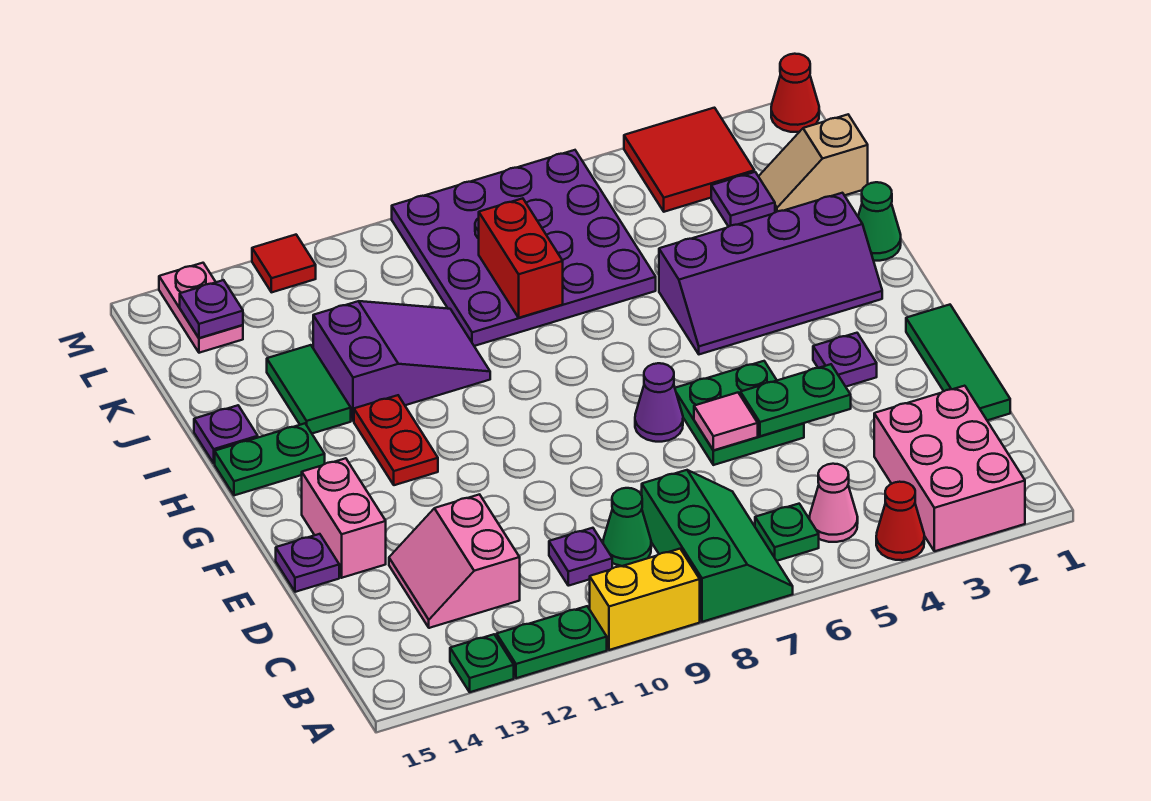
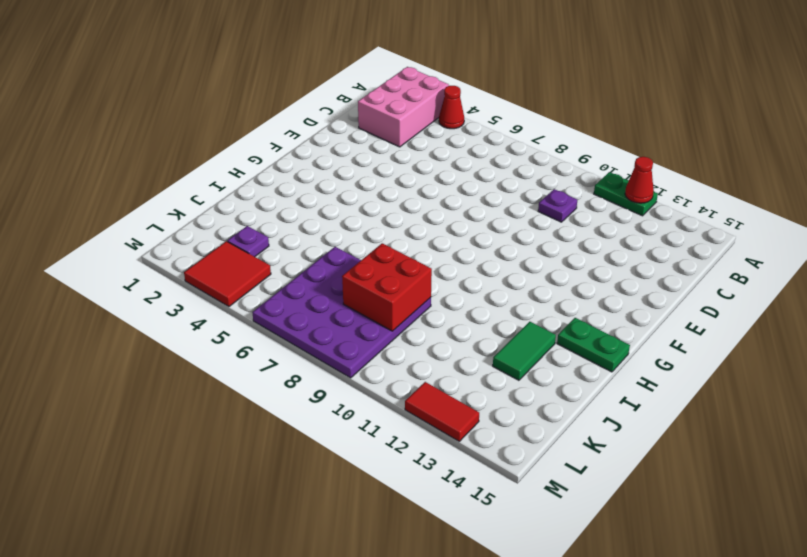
red 1x1 cone [625,157,654,203] -> red 1x1 cone moved to [771,54,819,132]
red 2x2 brick [342,243,432,331] -> red 1x2 brick [479,198,563,318]
red 1x2 tile [405,382,479,441] -> red 1x1 tile [252,235,316,292]
none -> green 2x3 slope [642,470,793,622]
none -> yellow 1x2 brick [590,549,700,650]
none -> green 1x1 plate [450,634,514,692]
none -> pink 1x1 cone [810,464,858,542]

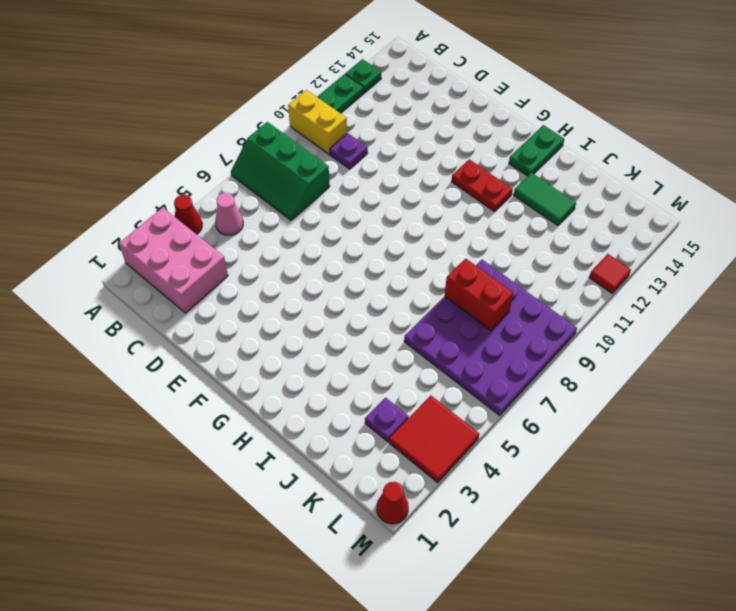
yellow 1x2 brick [288,90,347,154] -> yellow 1x2 brick turned to [590,549,700,650]
none -> green 1x1 plate [755,504,819,561]
none -> green 1x1 cone [603,488,651,566]
none -> pink 2x2 slope [389,494,520,628]
none -> green 1x3 tile [906,305,1010,420]

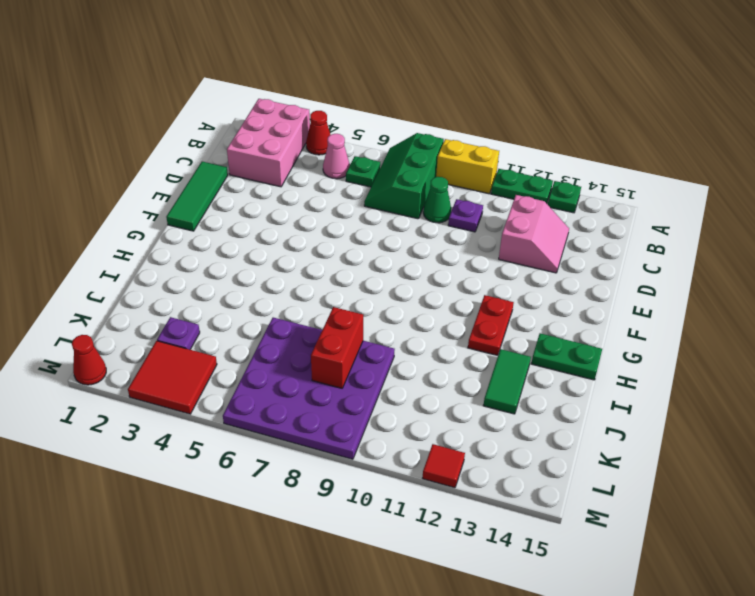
none -> green 2x2 plate [675,361,804,465]
none -> pink 1x2 brick [302,458,386,578]
none -> purple 1x1 plate [276,534,339,592]
none -> purple 1x1 plate [813,333,877,387]

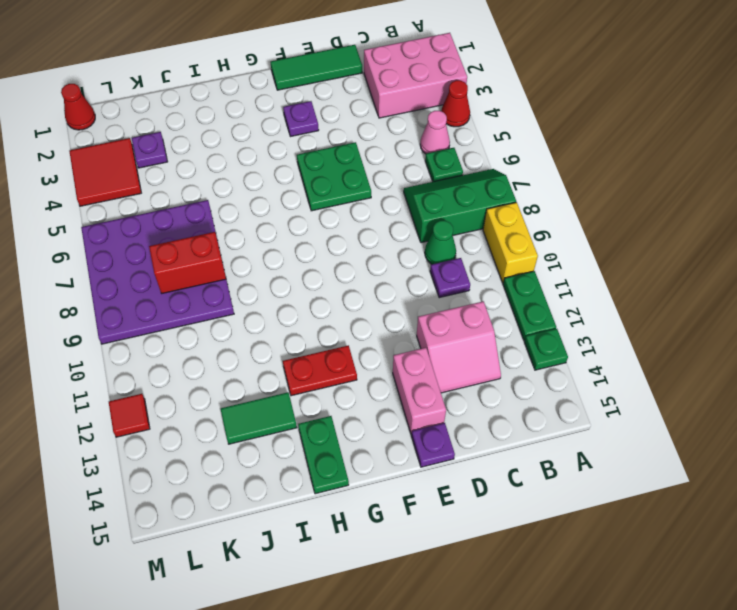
pink 1x2 brick [393,348,446,434] -> pink 1x2 brick turned to [302,458,386,578]
none -> purple 1x1 cone [635,363,683,442]
none -> purple 2x4 slope [659,193,882,354]
none -> green 1x1 cone [858,182,901,261]
none -> purple 2x3 slope [313,301,490,421]

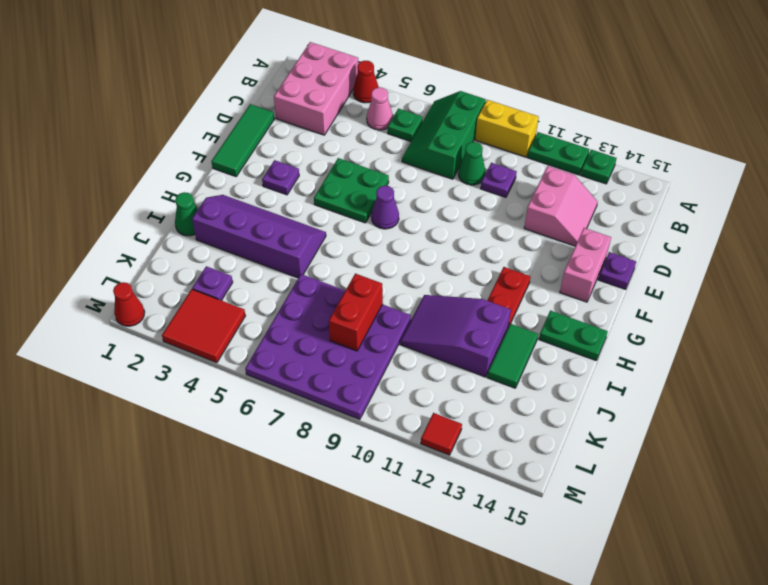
none -> purple 1x1 plate [194,405,258,463]
none -> tan 1x2 slope [758,115,868,212]
none -> pink 1x2 plate [159,263,243,353]
none -> green 1x2 plate [741,364,851,436]

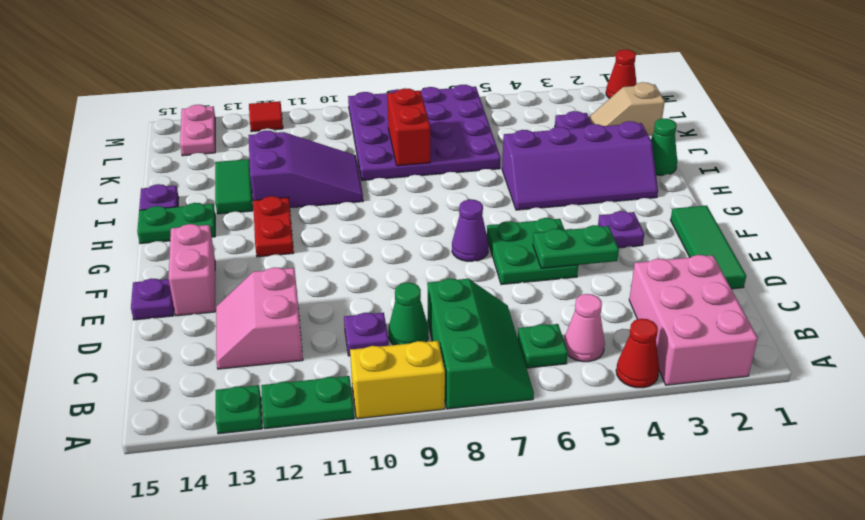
none -> red 2x2 tile [624,108,754,212]
none -> pink 1x1 tile [694,393,758,450]
none -> purple 1x1 plate [180,280,243,338]

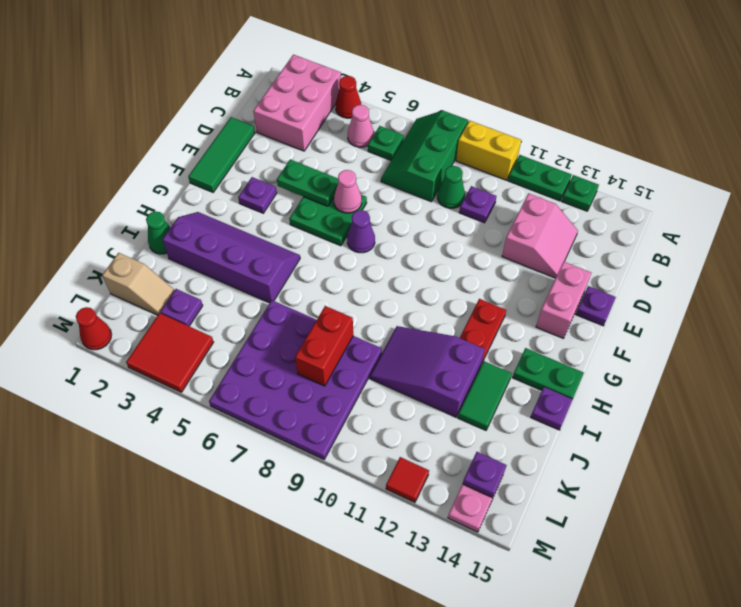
pink 1x1 cone [334,170,362,213] -> pink 1x1 tile [694,393,758,450]

